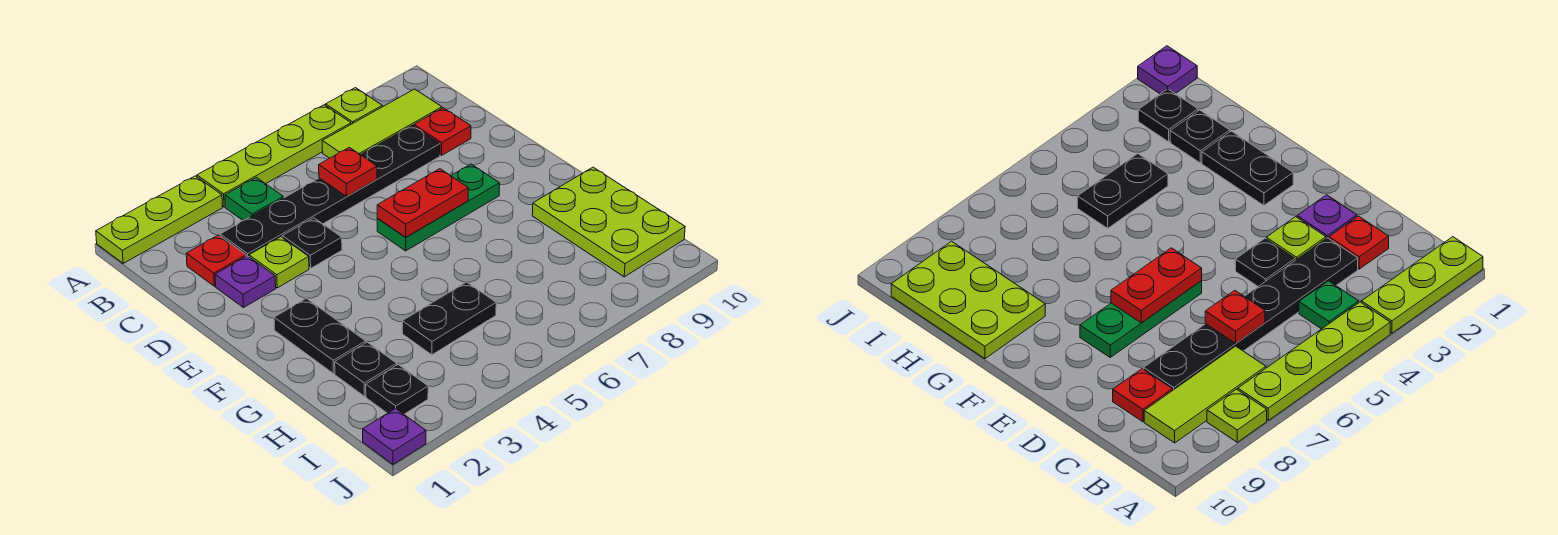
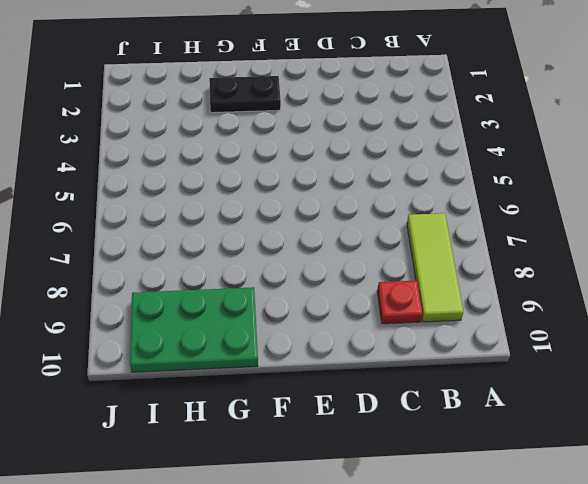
green 2x3 plate [130,287,258,372] -> lime 2x3 plate [532,167,685,277]
none -> lime 1x3 plate [96,176,223,263]
none -> lime 1x4 plate [197,105,351,207]
none -> lime 1x1 plate [326,88,382,124]

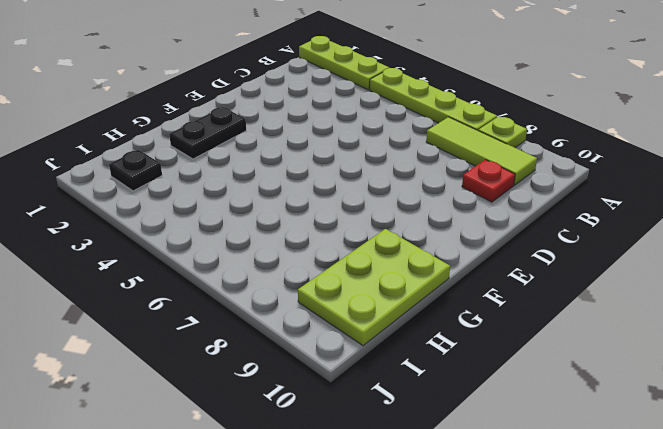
none -> green 1x1 plate [225,178,283,221]
none -> red 1x1 plate [186,235,246,286]
none -> black 1x6 plate [220,125,440,257]

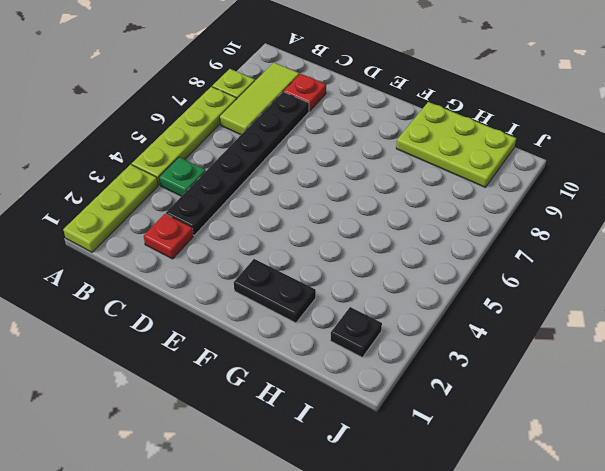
none -> purple 1x1 plate [215,256,276,308]
none -> lime 1x1 plate [249,237,309,288]
none -> black 1x1 plate [282,218,342,268]

